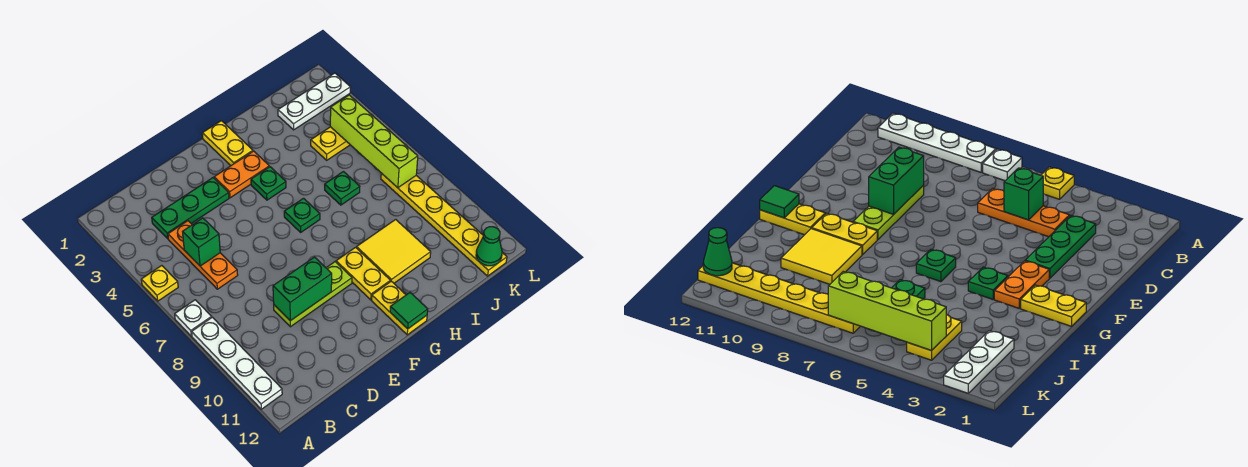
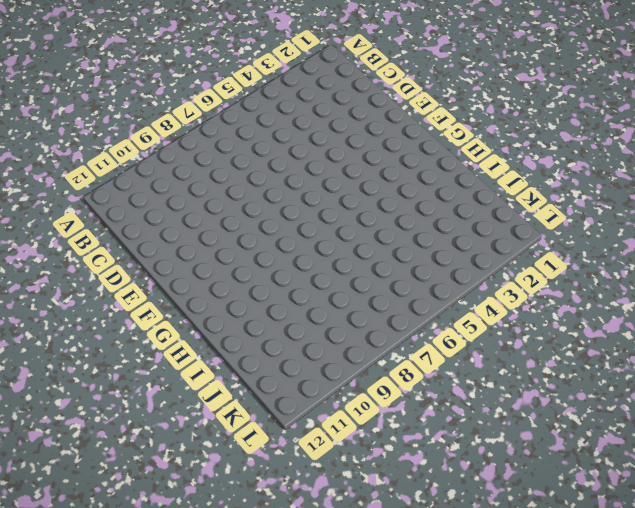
none -> yellow 1x1 plate [141,266,178,301]
none -> white 1x1 plate [175,300,212,336]
none -> white 1x4 plate [192,317,282,409]

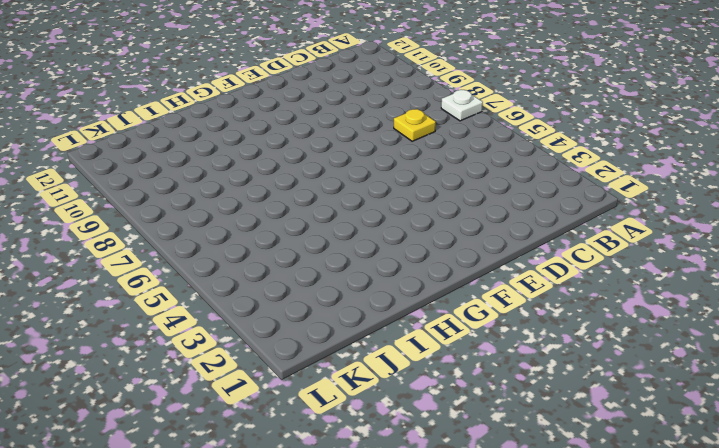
yellow 1x1 plate [394,109,436,141] -> yellow 1x1 plate moved to [141,266,178,301]
none -> white 1x4 plate [192,317,282,409]
none -> green 1x3 plate [152,178,229,239]
none -> orange 1x3 plate [168,221,238,289]

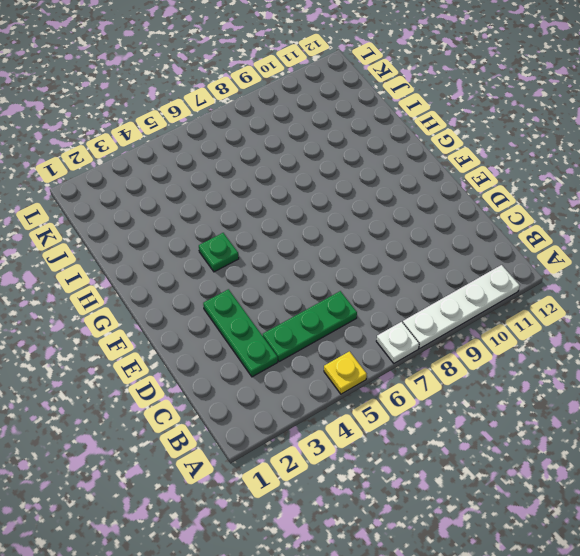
green 1x3 plate [263,291,357,362] -> orange 1x3 plate [168,221,238,289]
none -> lime 1x3 plate [274,262,352,327]
none -> orange 1x2 plate [214,151,269,198]
none -> yellow 1x2 plate [202,121,253,166]

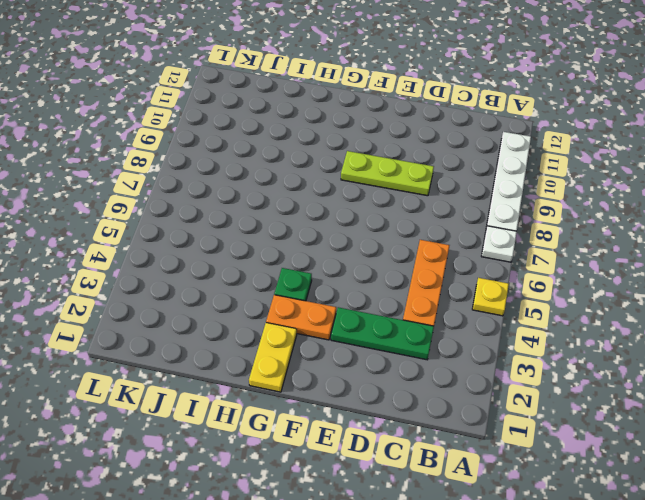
none -> green 1x1 plate [284,198,320,232]
none -> yellow 1x2 plate [336,248,390,300]
none -> yellow 1x2 plate [372,281,427,335]

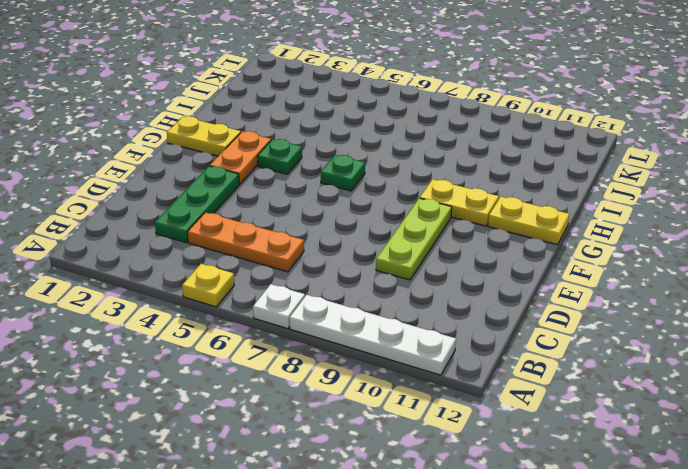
none -> yellow 2x2 tile [357,219,431,283]
none -> green 1x1 plate [325,172,360,205]
none -> white 1x3 plate [278,73,350,130]

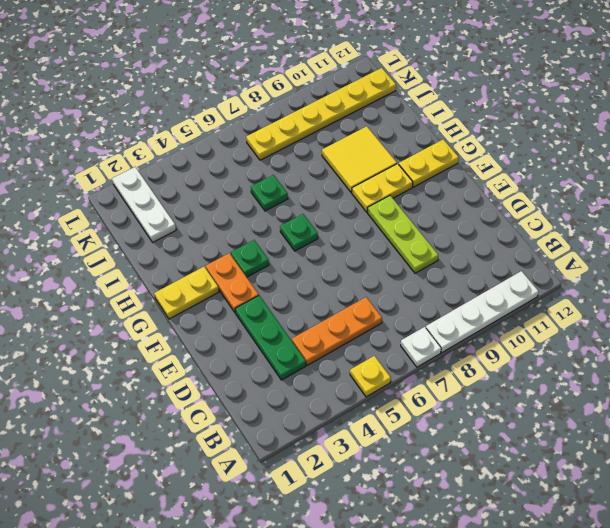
none -> yellow 1x2 plate [311,127,350,160]
none -> green 1x1 brick [183,218,220,266]
none -> green 1x2 brick [273,257,332,321]

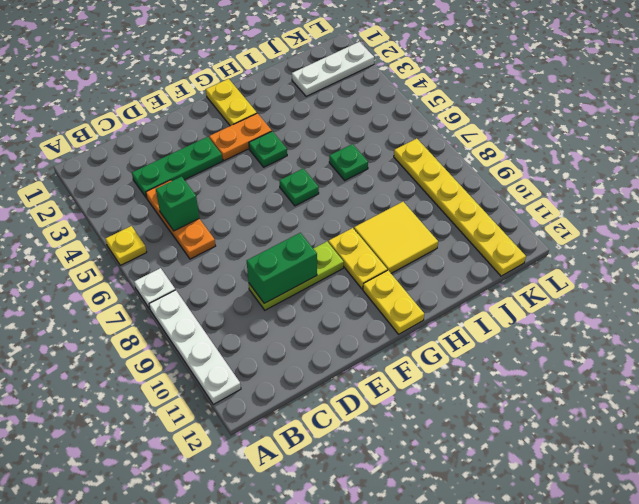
none -> yellow 1x2 plate [311,127,350,160]
none -> green 1x1 tile [390,293,428,329]
none -> lime 1x4 brick [330,95,418,188]

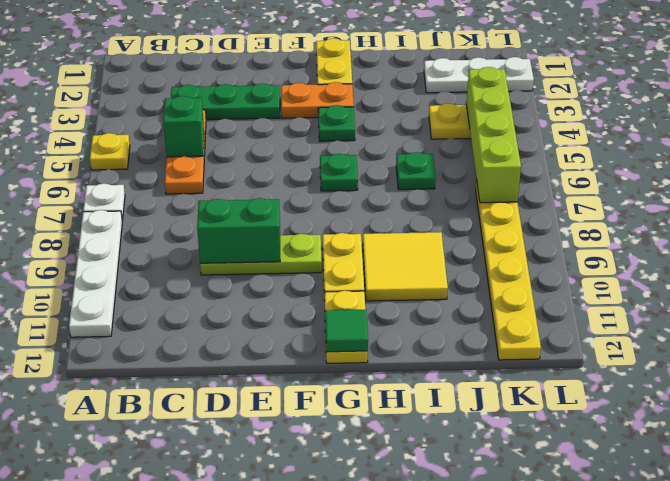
none -> green 1x1 cone [476,227,502,266]

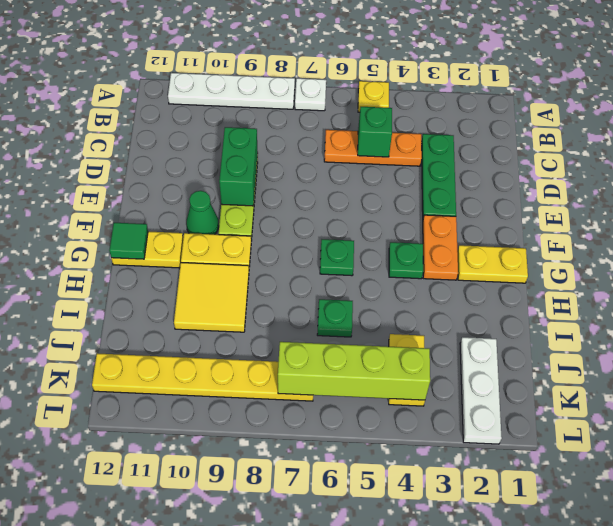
green 1x1 cone [186,191,219,234] -> green 1x1 cone moved to [476,227,502,266]

